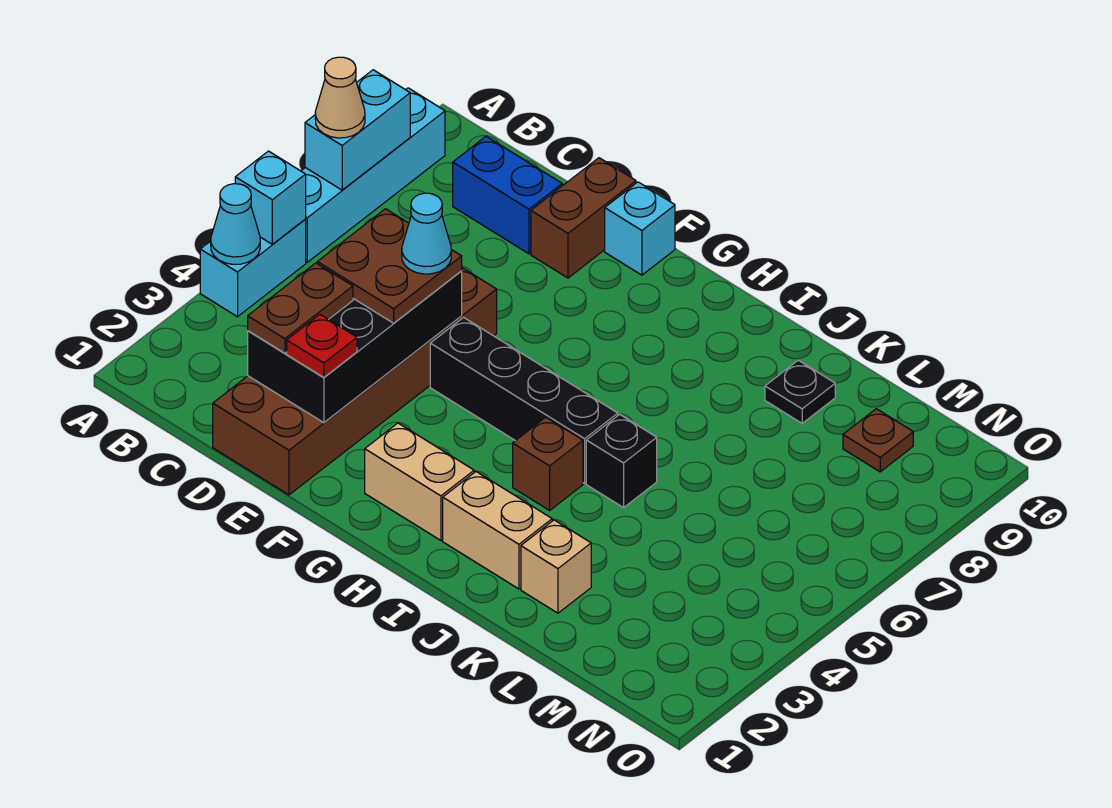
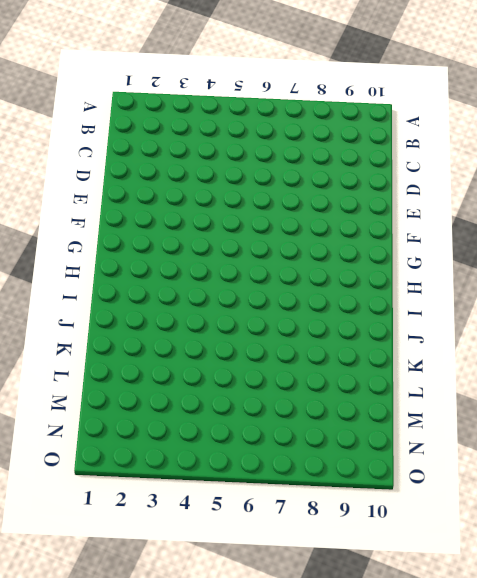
none -> cyan 1x2 brick [200,219,306,317]
none -> cyan 1x4 brick [301,88,445,262]
none -> blue 1x2 brick [453,136,562,254]

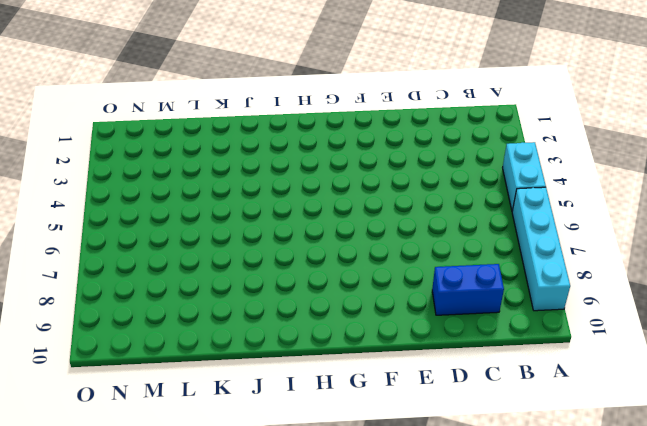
none -> brown 2x6 brick [213,268,497,495]
none -> brown 1x2 brick [531,158,636,278]
none -> black 1x4 brick [430,317,618,483]

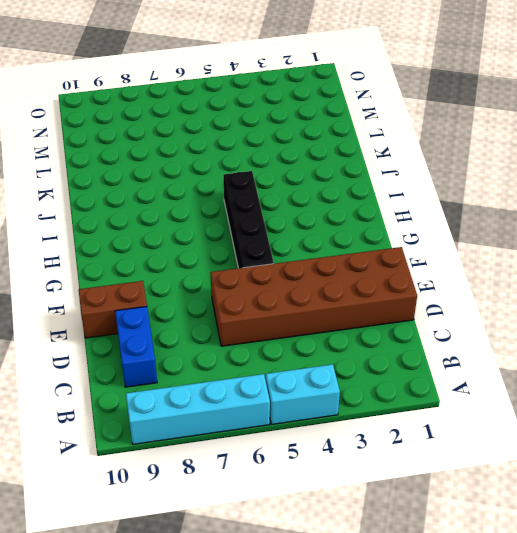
none -> cyan 1x1 brick [605,182,675,275]
none -> tan 1x2 brick [365,423,474,540]
none -> tan 1x2 brick [443,472,552,589]

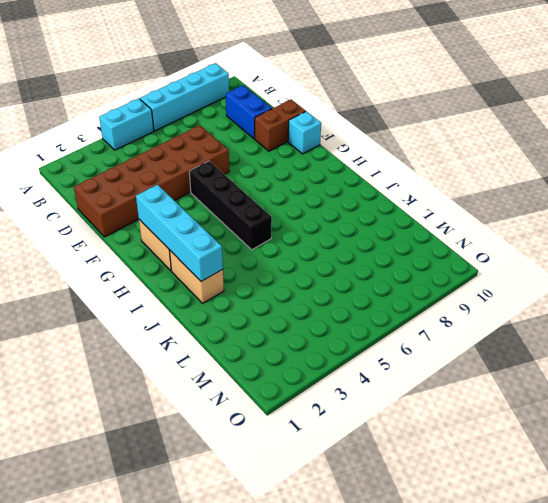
cyan 1x4 brick [136,185,223,281] -> none
none -> brown 1x1 brick [513,417,583,510]
none -> black 1x1 brick [586,414,657,508]
none -> tan 1x1 brick [521,520,591,613]

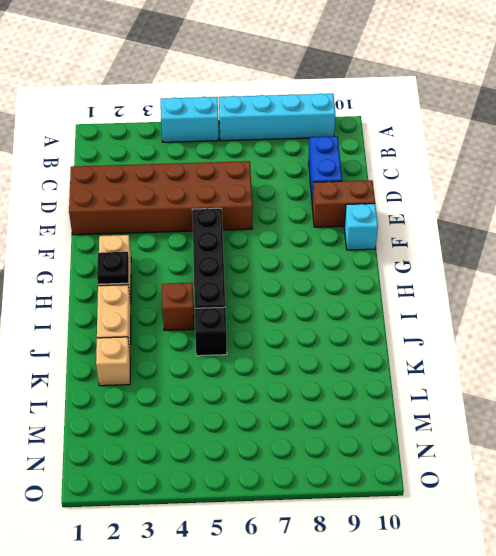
black 1x1 plate [97,252,129,284] -> black 1x1 plate moved to [765,360,835,423]
none -> brown 1x1 plate [843,409,913,472]
none -> cyan 1x1 cone [211,184,260,264]
none -> cyan 1x1 brick [235,151,306,244]

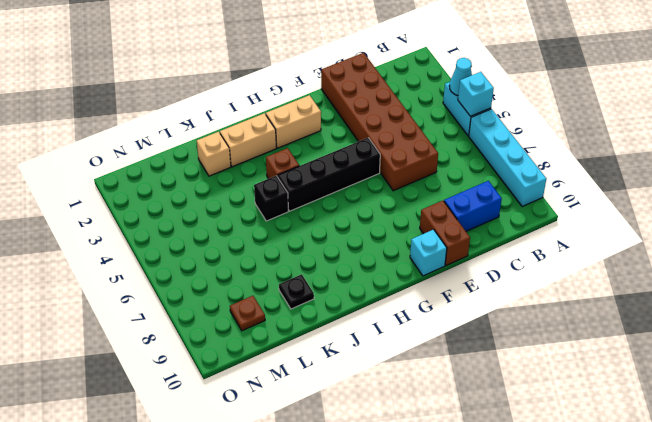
none -> cyan 1x2 brick [305,70,410,190]
none -> black 2x4 brick [248,271,462,423]
none -> tan 1x1 cone [315,57,365,138]

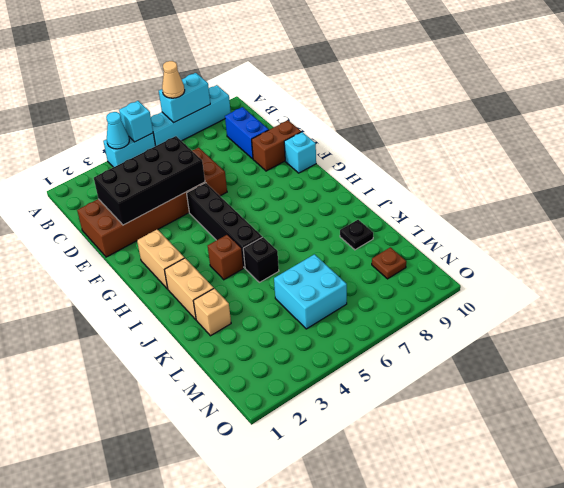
cyan 2x2 brick [274,254,347,329] -> none
none -> brown 1x2 plate [248,263,353,353]
none -> brown 2x2 plate [317,209,462,323]
none -> red 1x1 plate [287,315,357,377]

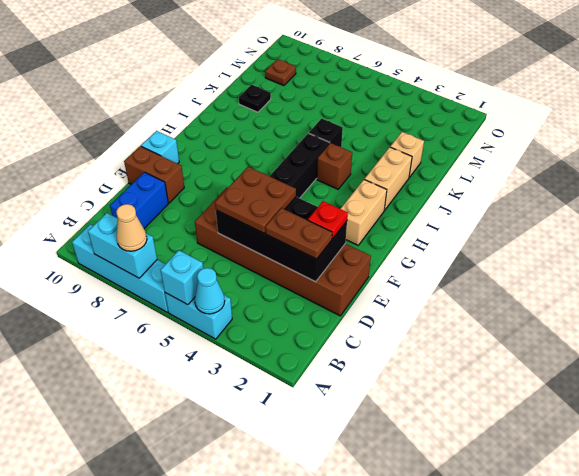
none -> cyan 1x1 cone [402,193,451,274]

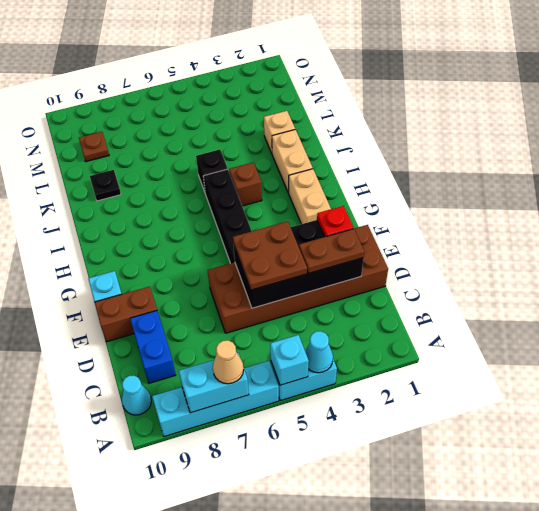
cyan 1x1 cone [122,375,151,415] -> cyan 1x1 cone moved to [402,193,451,274]

